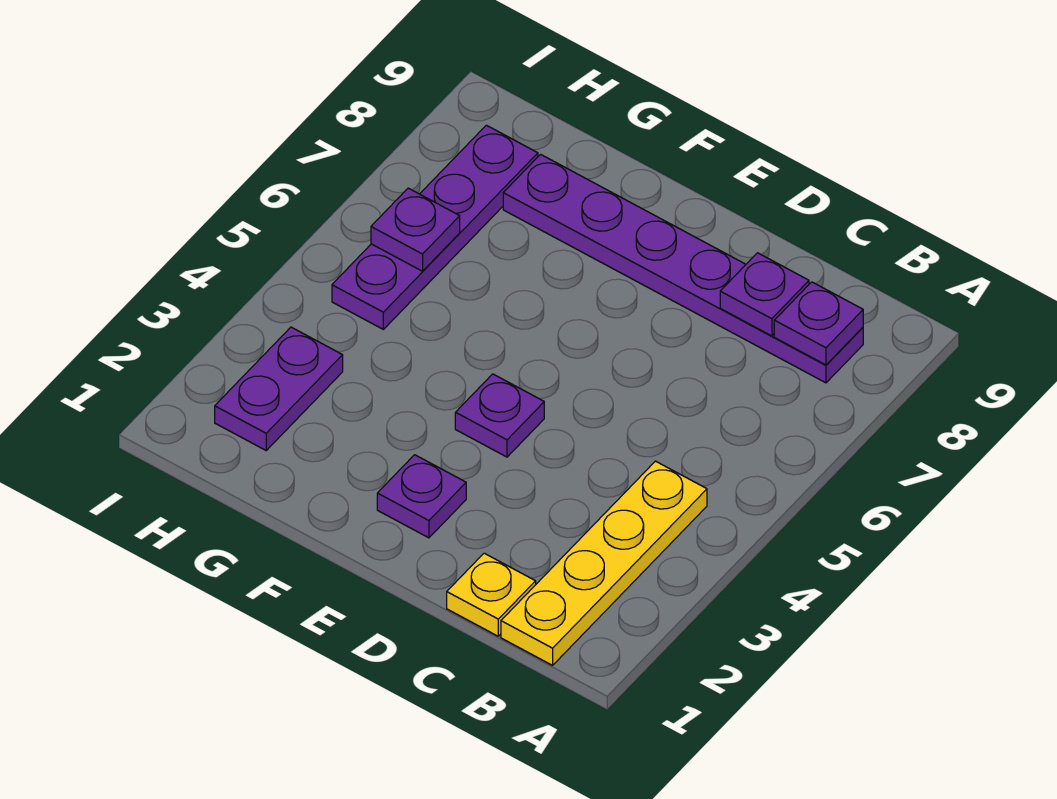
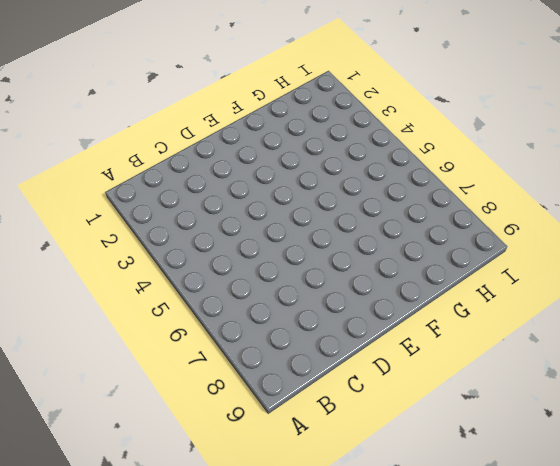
none -> yellow 1x4 plate [501,461,707,665]
none -> purple 1x6 plate [503,154,863,383]

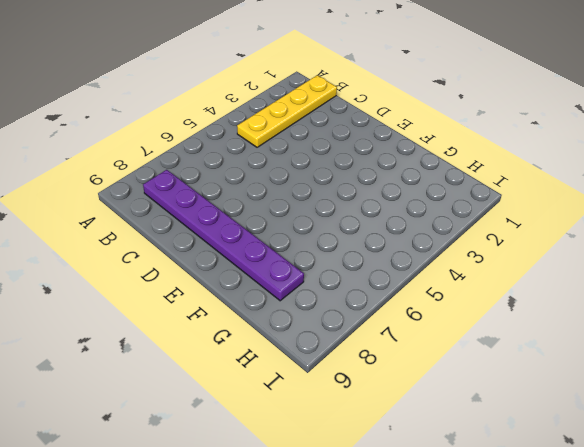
none -> yellow 1x1 plate [447,553,536,636]
none -> purple 1x1 plate [377,455,466,538]

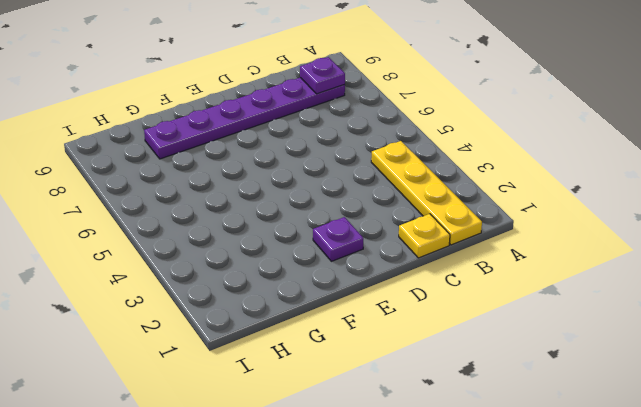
none -> purple 1x1 plate [455,374,544,457]
none -> purple 1x2 plate [215,327,343,450]

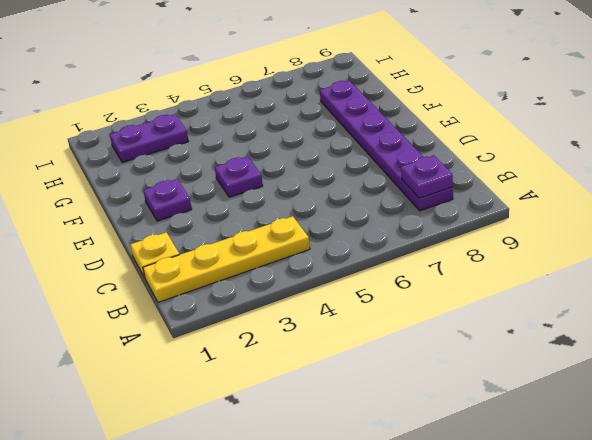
none -> purple 1x4 plate [332,125,538,329]
none -> purple 1x1 plate [720,253,809,336]

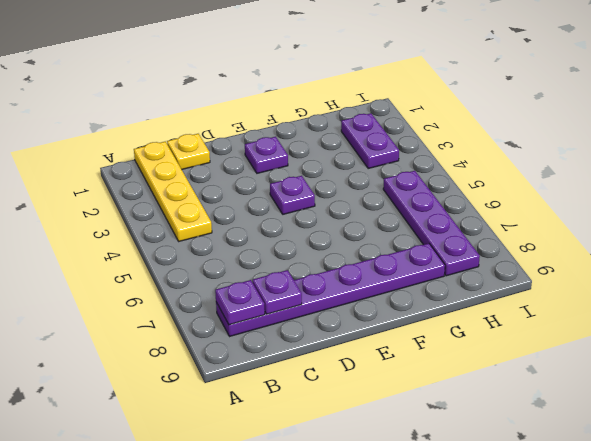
none -> purple 1x1 plate [371,188,460,271]

